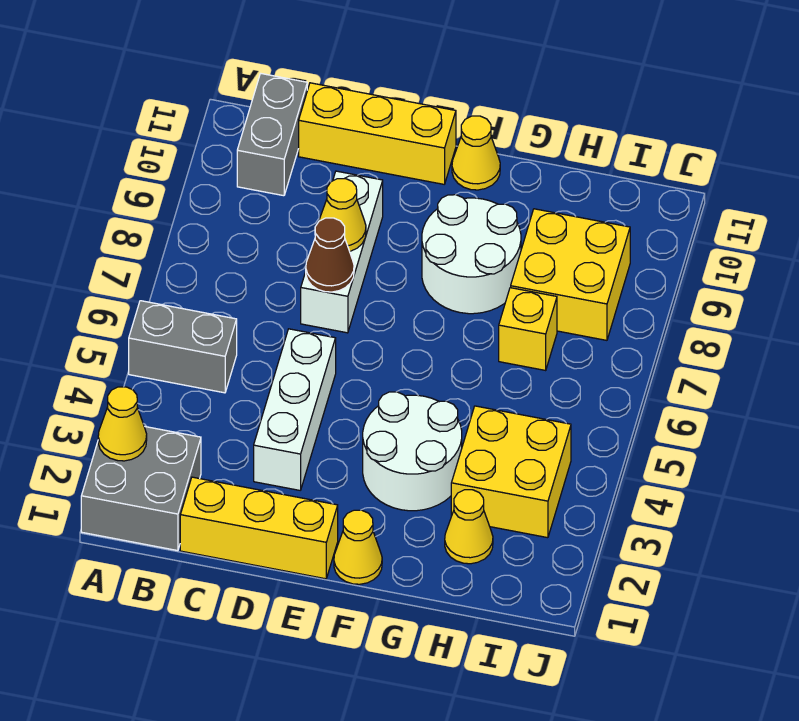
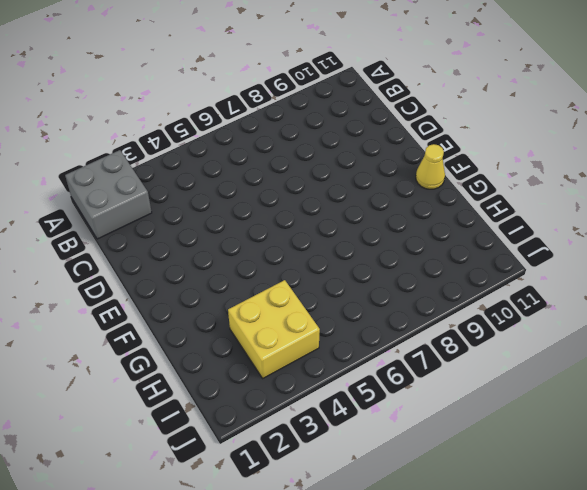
none -> grey 1x2 brick [129,301,237,393]
none -> grey 1x2 brick [237,74,307,196]
none -> yellow 1x3 brick [180,477,338,579]

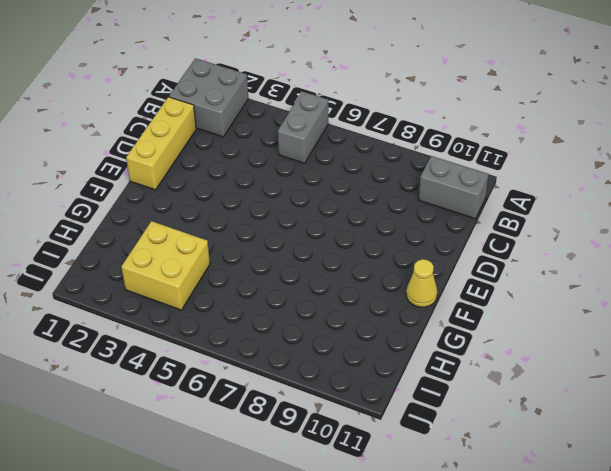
none -> yellow 1x3 brick [299,83,456,184]
none -> white 1x3 brick [254,329,336,490]
none -> white 1x3 brick [301,171,383,333]

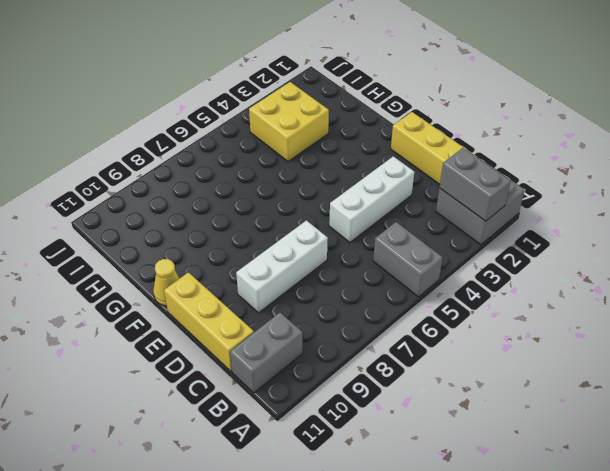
grey 1x2 brick [439,148,511,221] -> yellow 1x1 cone [98,387,147,461]
none -> yellow 1x1 cone [334,510,382,584]
none -> white 2x2 round brick [363,392,462,511]
none -> white 2x2 round brick [422,195,521,314]

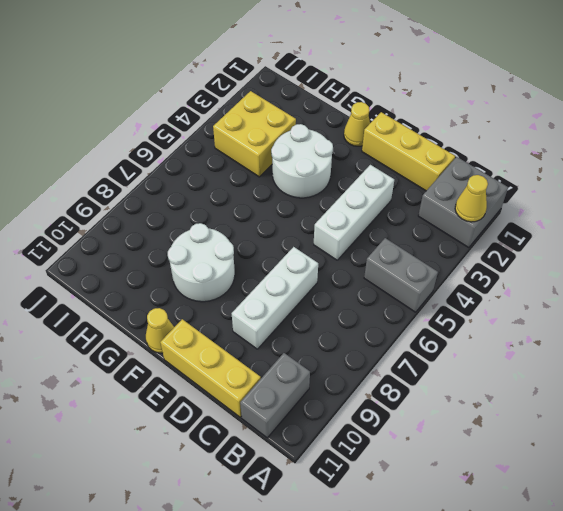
none -> yellow 1x1 cone [445,490,493,564]
none -> yellow 1x1 brick [499,288,557,370]
none -> yellow 2x2 brick [511,209,630,340]

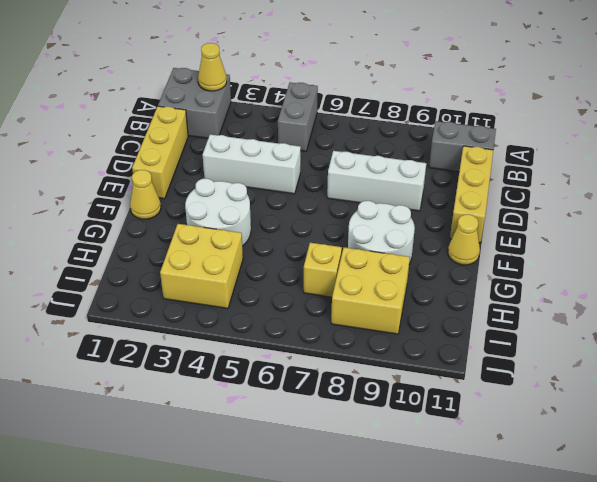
none -> yellow 1x1 cone [445,490,493,564]
none -> brown 1x1 cone [306,218,354,292]
none -> yellow 1x1 cone [319,179,366,251]

